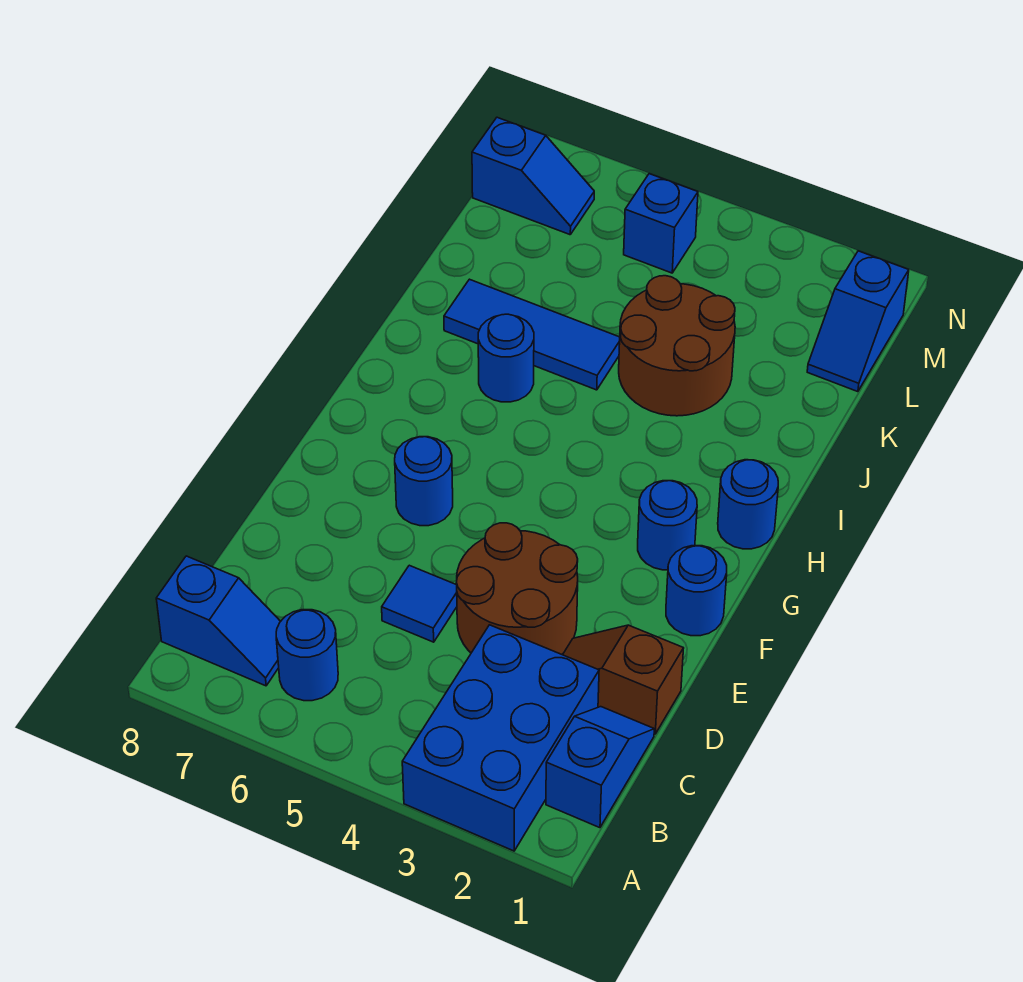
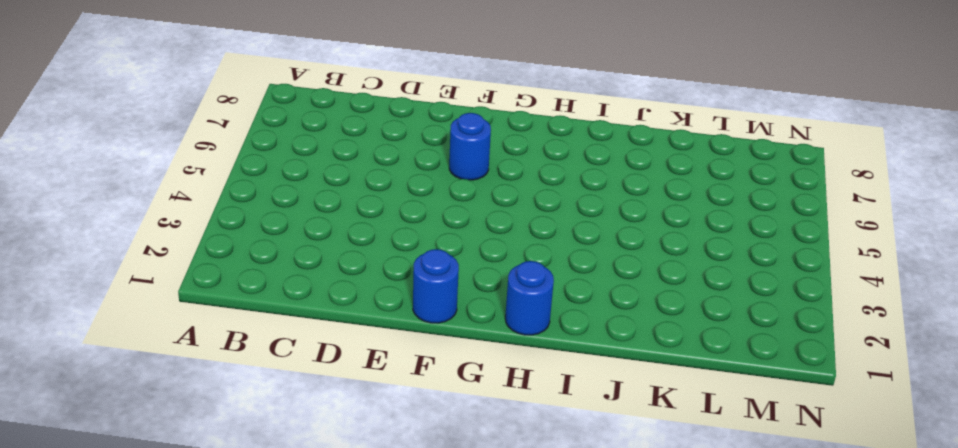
none -> blue 2x3 brick [402,625,599,851]
none -> blue 1x2 slope [546,707,654,828]
none -> blue 1x1 round brick [276,610,338,701]

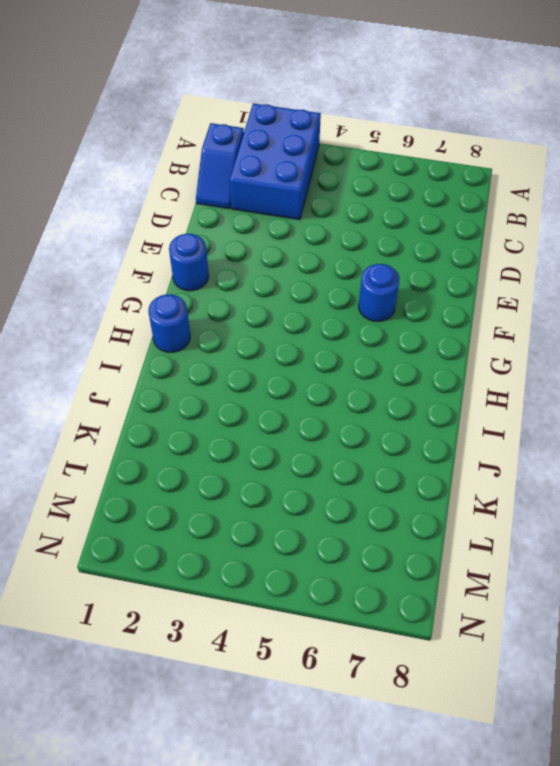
none -> blue 1x1 round brick [276,610,338,701]
none -> blue 1x2 slope [156,556,281,686]
none -> brown 1x2 slope [563,625,684,734]

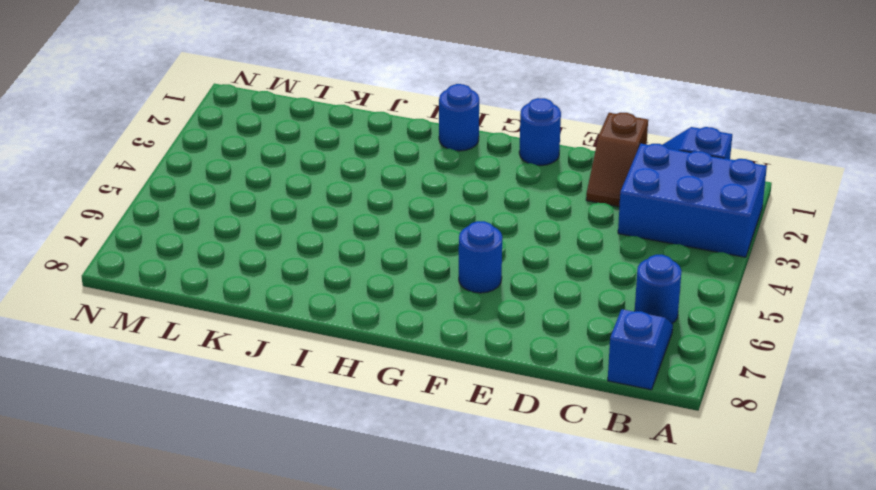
none -> brown 2x2 round brick [456,523,578,654]
none -> blue 1x1 tile [382,565,457,642]
none -> blue 1x1 round brick [638,481,697,570]

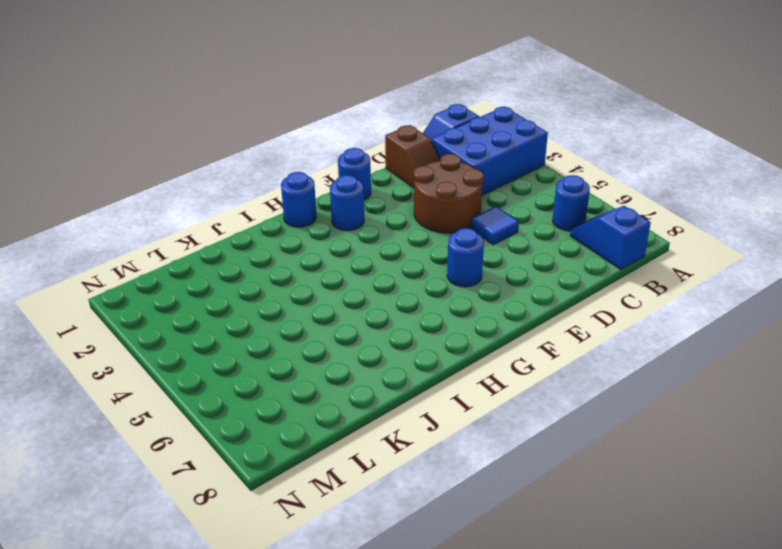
none -> blue 1x1 round brick [478,314,534,402]
none -> brown 2x2 round brick [619,276,735,416]
none -> blue 1x3 tile [444,279,620,390]

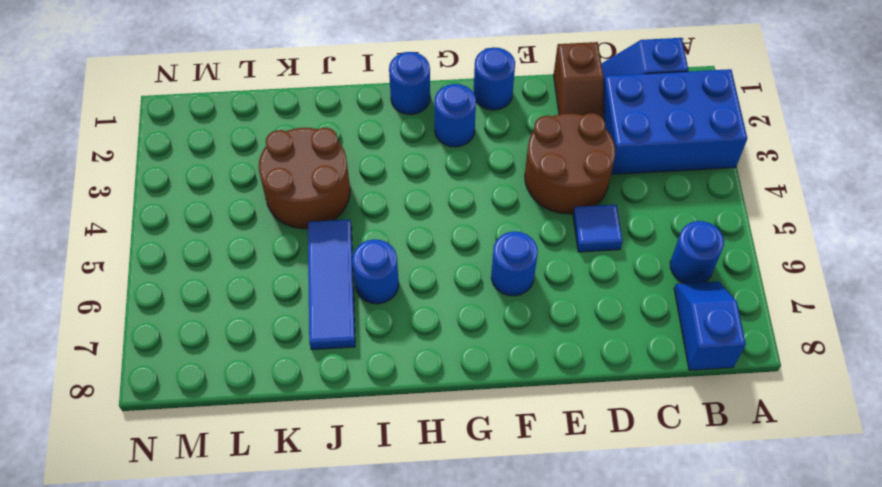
none -> blue 1x2 slope [807,251,909,392]
none -> blue 1x1 brick [624,174,698,273]
none -> blue 1x2 slope [472,117,594,235]

